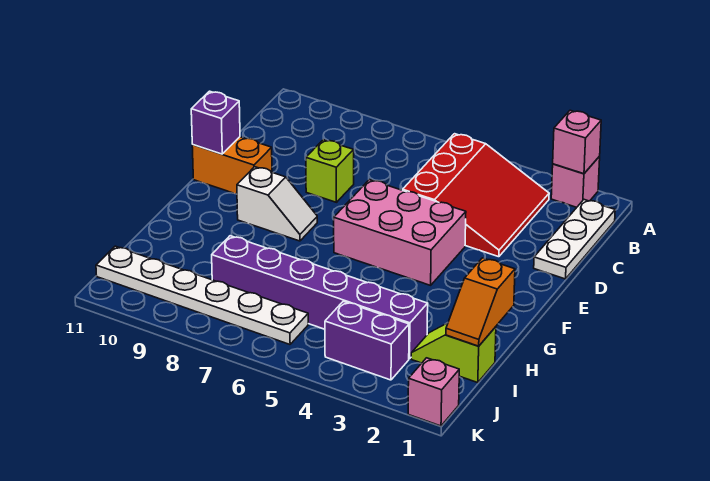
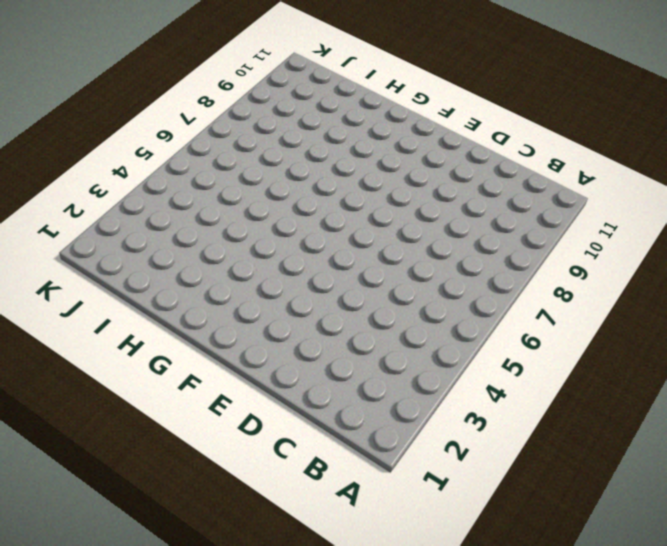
none -> pink 1x1 brick [551,156,600,207]
none -> white 1x3 plate [534,200,615,279]
none -> red 3x3 slope [403,134,549,257]

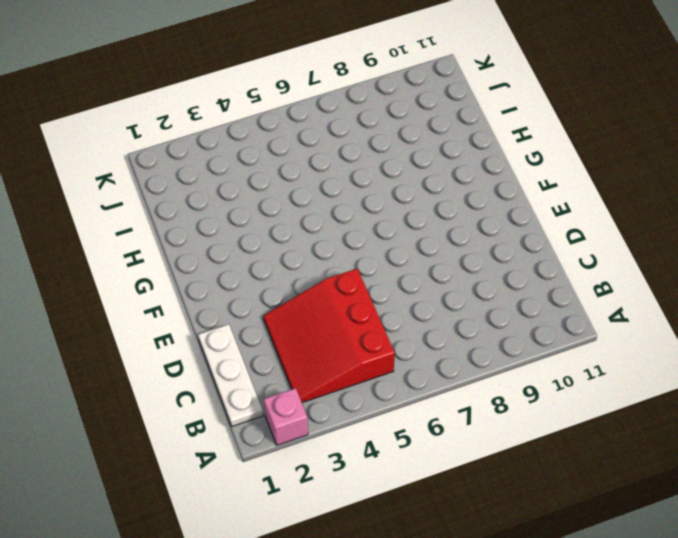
none -> lime 1x1 brick [306,140,354,202]
none -> pink 2x3 brick [334,180,466,285]
none -> orange 1x2 brick [192,137,272,194]

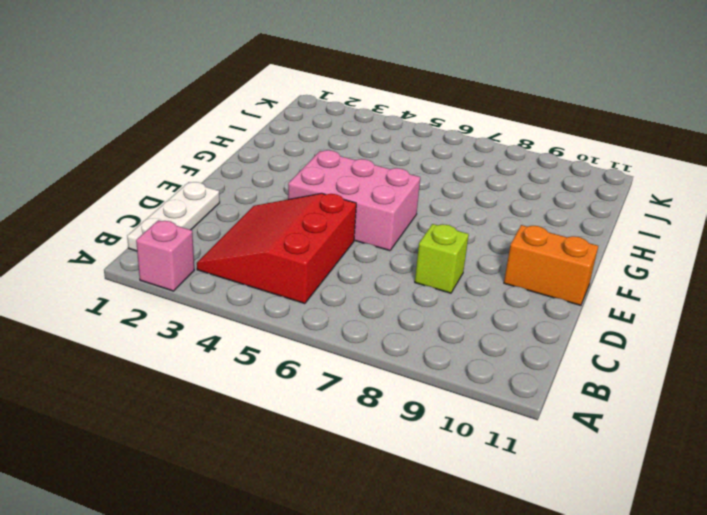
none -> white 1x2 slope [237,167,317,241]
none -> lime 1x2 slope [411,323,496,383]
none -> purple 1x6 brick [212,236,428,359]

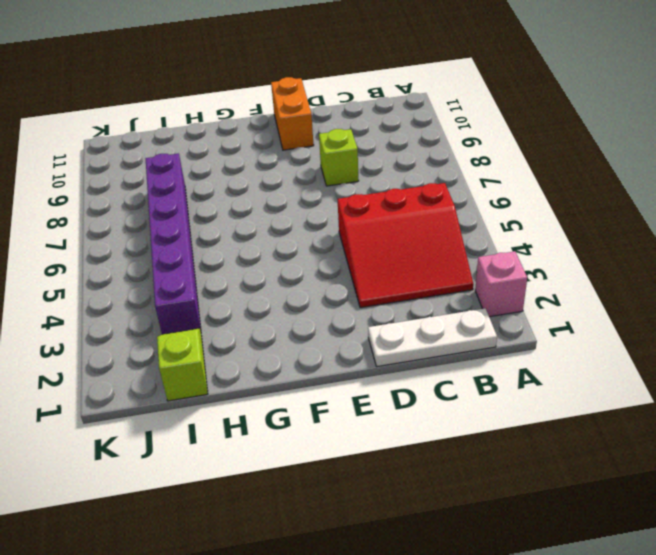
none -> pink 2x3 brick [334,180,466,285]
none -> white 1x2 slope [237,167,317,241]
none -> purple 1x2 brick [325,301,409,380]

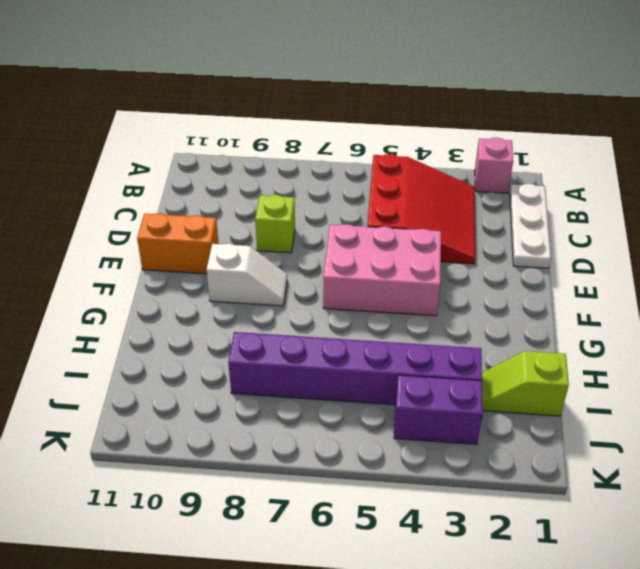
none -> white 1x6 plate [96,246,308,344]
none -> pink 1x1 brick [408,358,459,426]
none -> pink 1x1 brick [553,110,601,174]

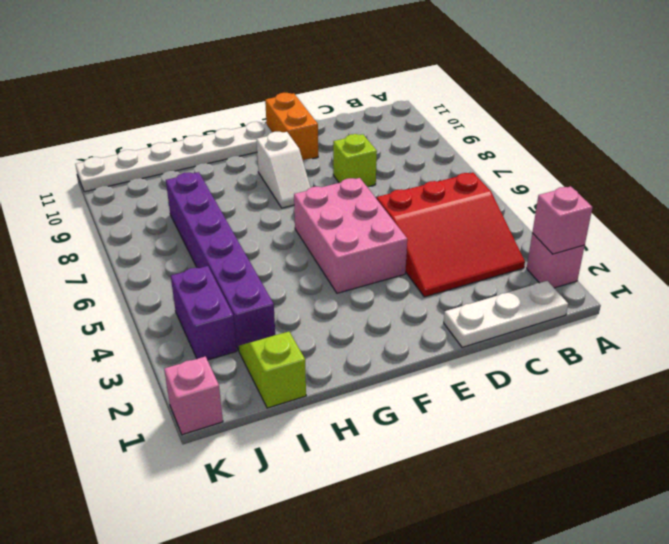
white 1x6 plate [75,122,272,192] -> white 1x6 plate turned to [96,246,308,344]
none -> purple 1x1 brick [191,91,240,154]
none -> orange 1x2 slope [446,258,515,346]

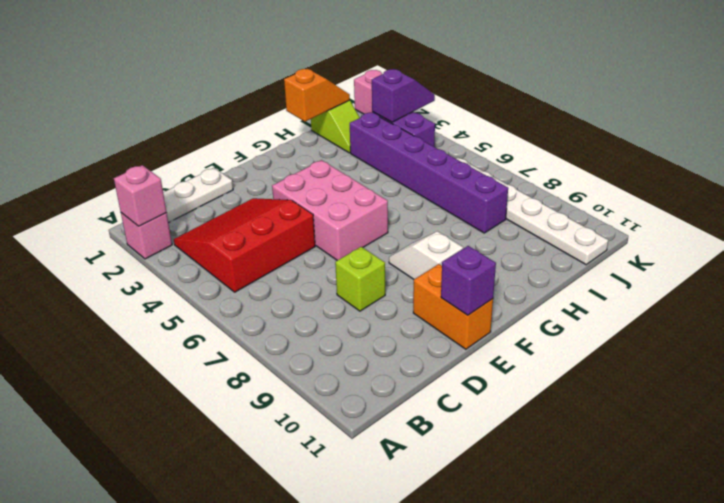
purple 1x2 slope [372,69,435,122] -> none

